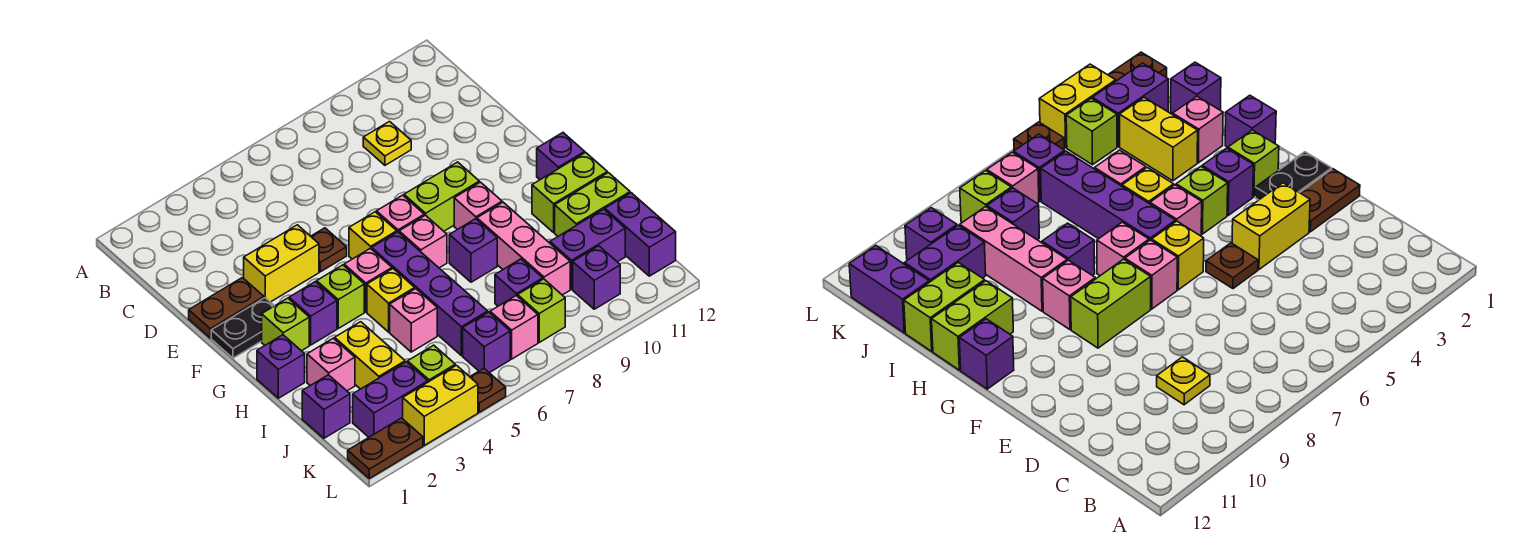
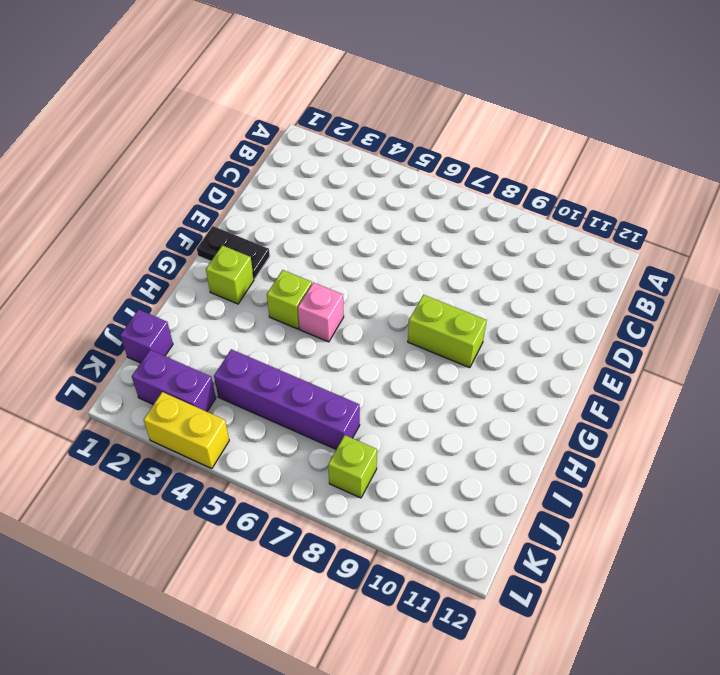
purple 1x4 brick [214,349,360,449] -> purple 1x4 brick turned to [372,232,488,356]
none -> yellow 1x1 plate [363,122,411,165]
none -> brown 1x2 plate [189,278,264,338]
none -> yellow 1x2 brick [244,225,319,302]
none -> brown 1x1 plate [311,228,347,272]

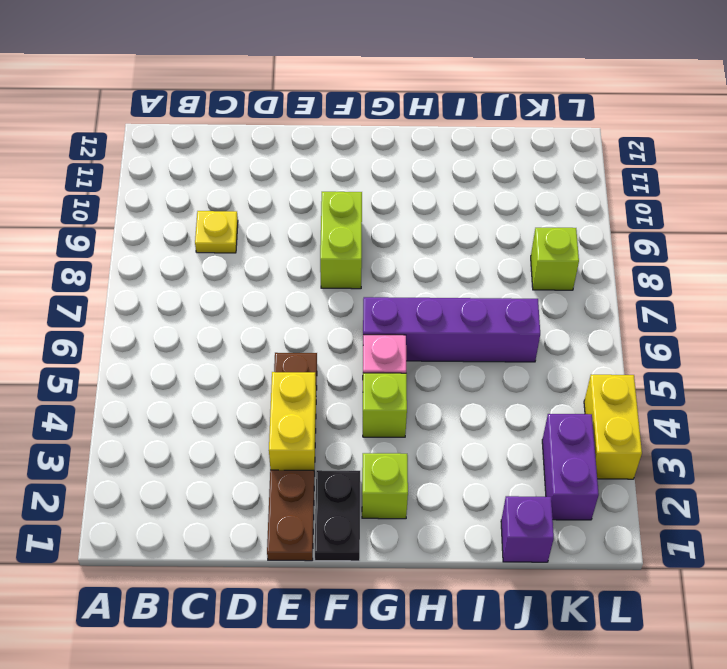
none -> yellow 1x1 brick [349,212,397,259]
none -> pink 1x1 brick [376,195,424,232]
none -> purple 1x1 brick [289,282,337,345]
none -> pink 1x1 brick [399,215,447,268]

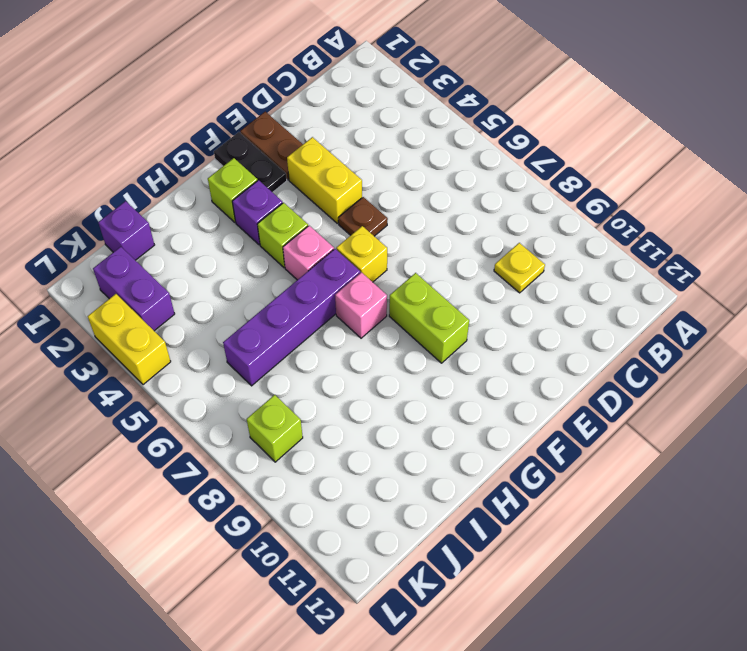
none -> pink 1x1 brick [376,195,424,232]
none -> pink 1x1 brick [454,182,502,230]
none -> purple 1x1 brick [537,133,585,180]
none -> purple 1x1 brick [257,335,305,398]

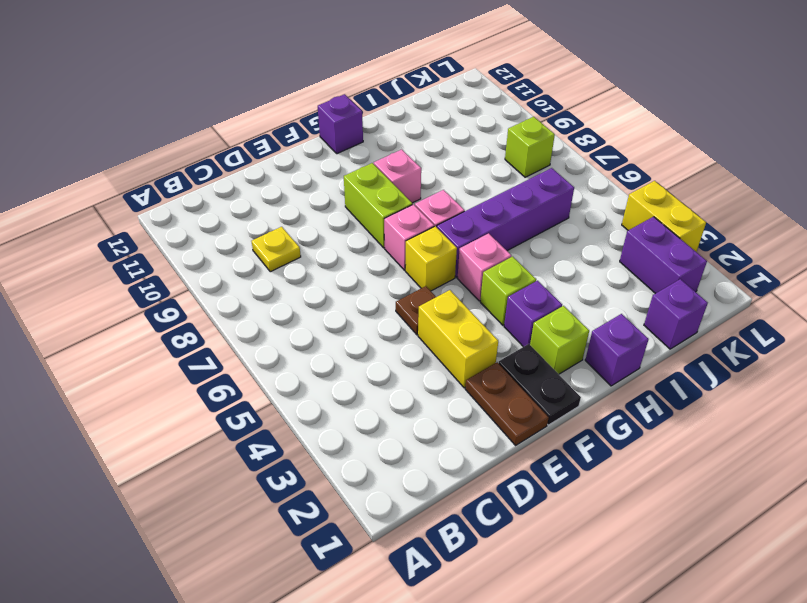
none -> yellow 1x1 brick [367,269,415,332]
none -> purple 1x1 brick [449,219,497,282]
none -> pink 1x3 brick [477,202,570,295]
none -> lime 1x2 brick [532,153,607,232]

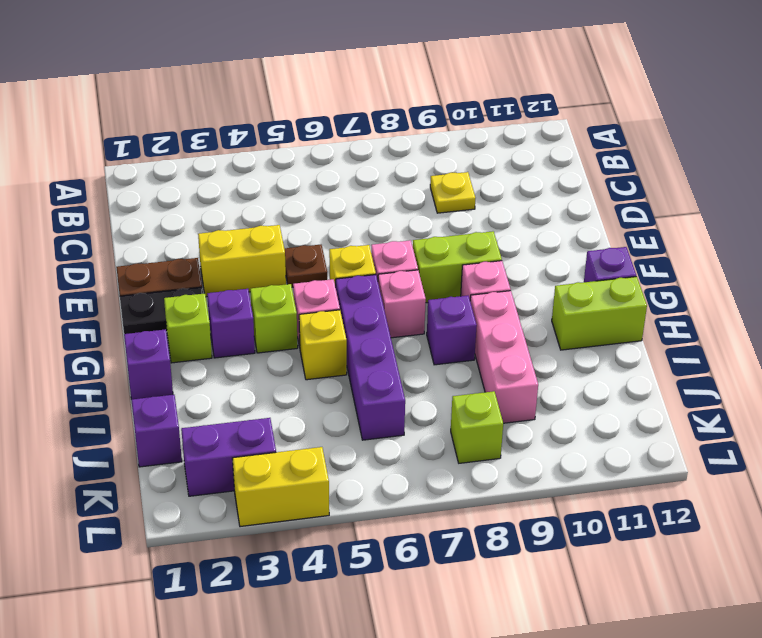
none -> pink 1x1 brick [307,338,355,391]
none -> yellow 1x2 brick [335,322,405,389]
none -> pink 1x1 brick [390,289,437,352]
none -> lime 1x2 brick [555,173,630,236]

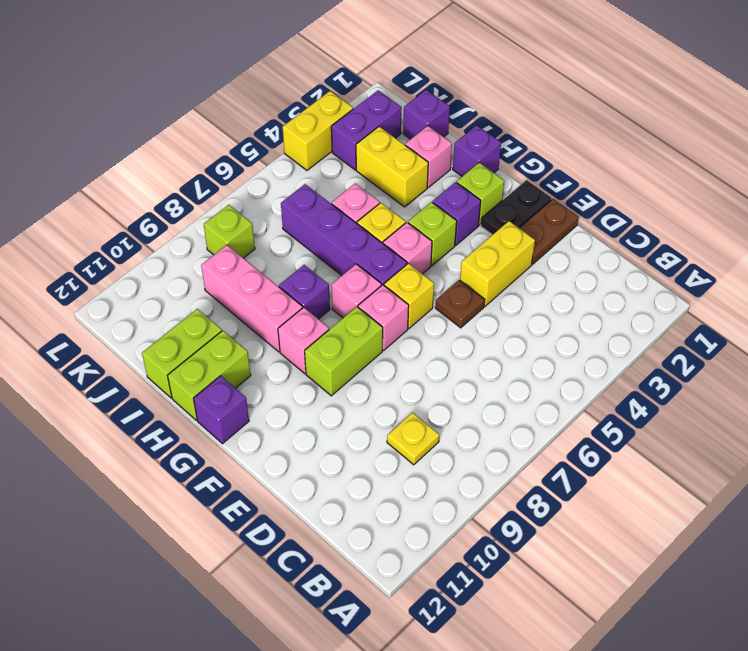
none -> purple 1x1 brick [495,259,543,306]
none -> purple 1x2 brick [550,209,625,289]
none -> purple 1x2 brick [605,193,676,276]
none -> lime 1x1 brick [408,345,455,382]

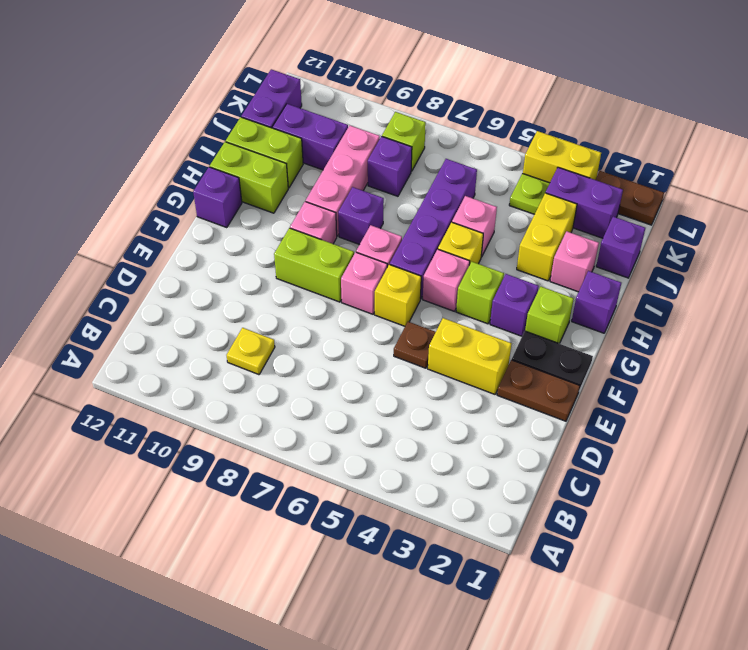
lime 1x1 plate [509,173,550,214] -> lime 1x1 brick [408,345,455,382]
none -> purple 1x1 brick [463,312,510,373]
none -> pink 1x1 brick [490,296,538,359]
none -> purple 1x1 brick [573,246,620,309]
none -> brown 1x1 plate [470,368,506,412]

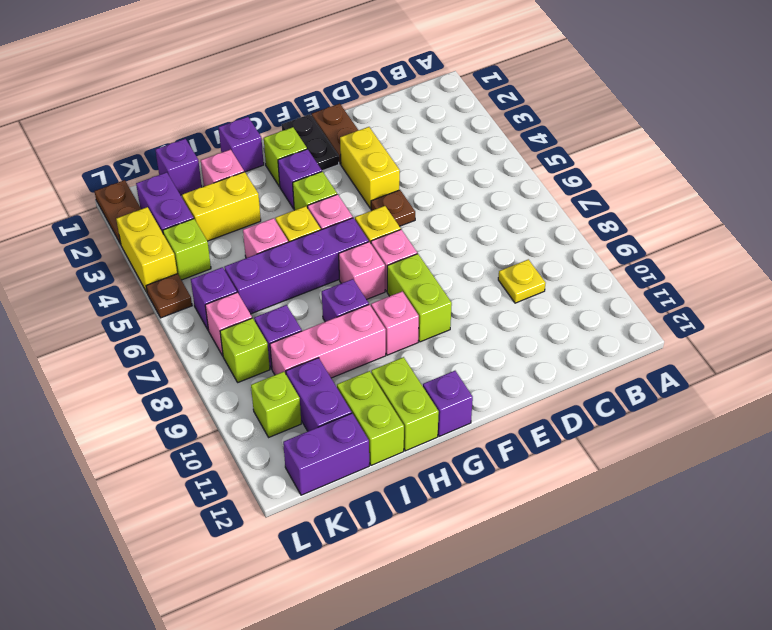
lime 1x1 brick [251,372,301,437] -> purple 1x1 brick [573,246,620,309]

